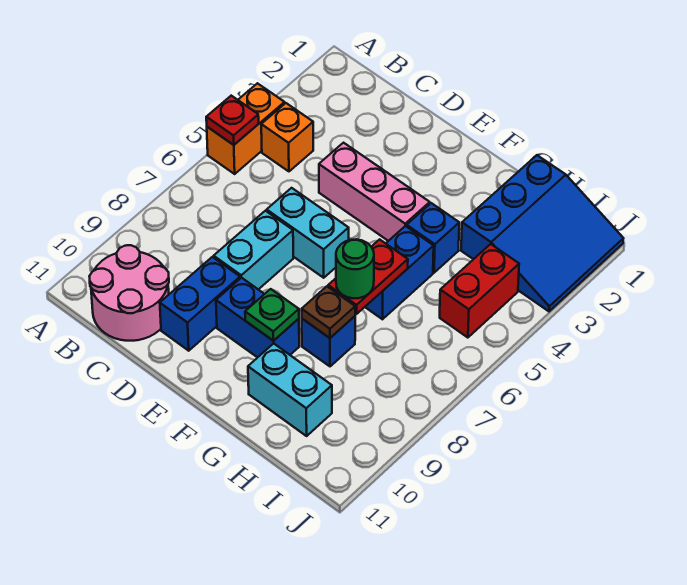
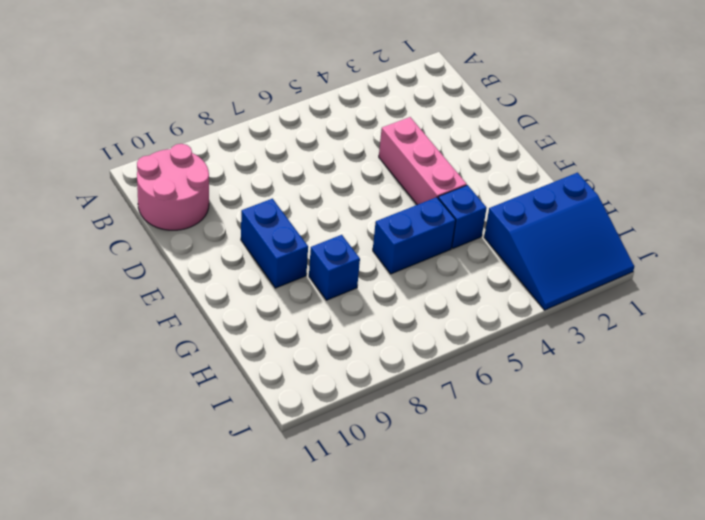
none -> orange 1x2 brick [207,83,285,174]
none -> orange 1x1 brick [261,103,313,171]
none -> cyan 1x2 brick [267,188,349,278]

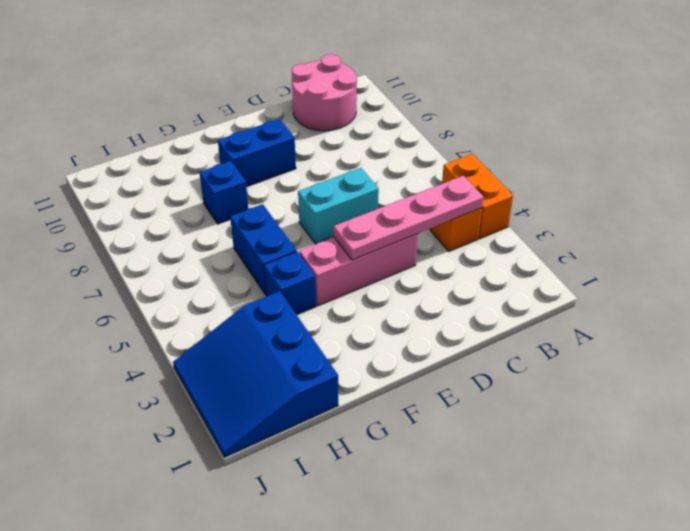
pink 1x4 plate [334,176,484,260] -> none
none -> cyan 1x2 brick [214,211,293,289]
none -> blue 1x2 brick [160,257,240,351]
none -> cyan 1x2 brick [248,343,332,436]

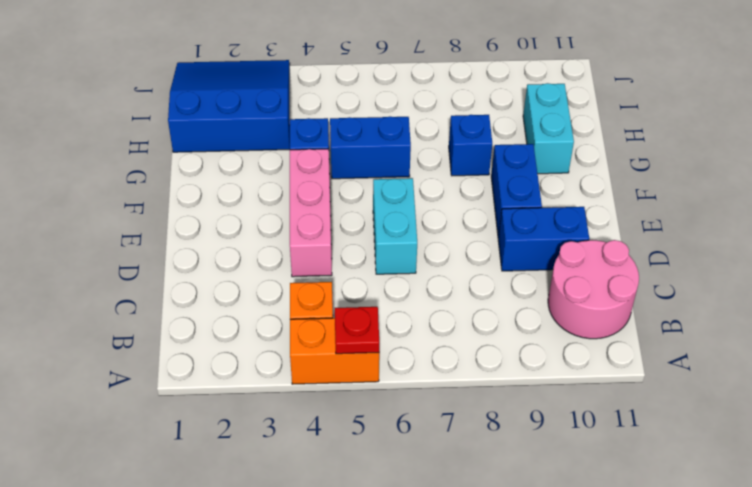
none -> cyan 1x2 brick [214,211,293,289]
none -> red 1x2 brick [440,244,519,338]
none -> green 1x1 plate [245,289,299,341]

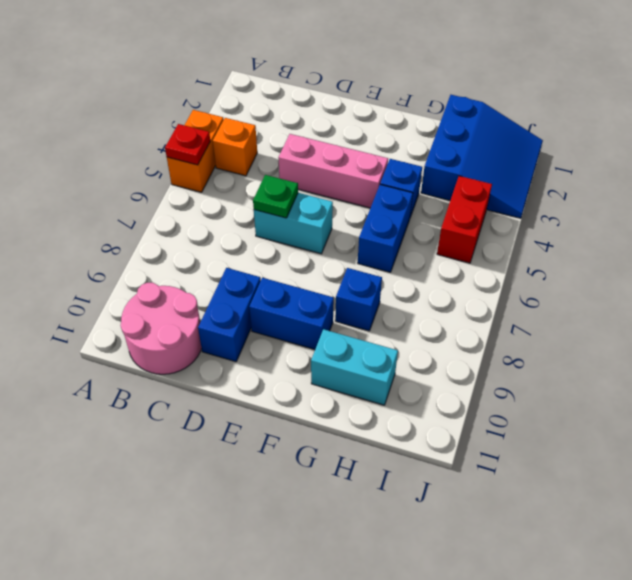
green 1x1 plate [253,175,298,218] -> green 1x1 plate moved to [245,289,299,341]
none -> cyan 1x2 brick [214,211,293,289]
none -> red 1x2 plate [328,239,408,314]
none -> brown 1x1 plate [302,286,355,338]

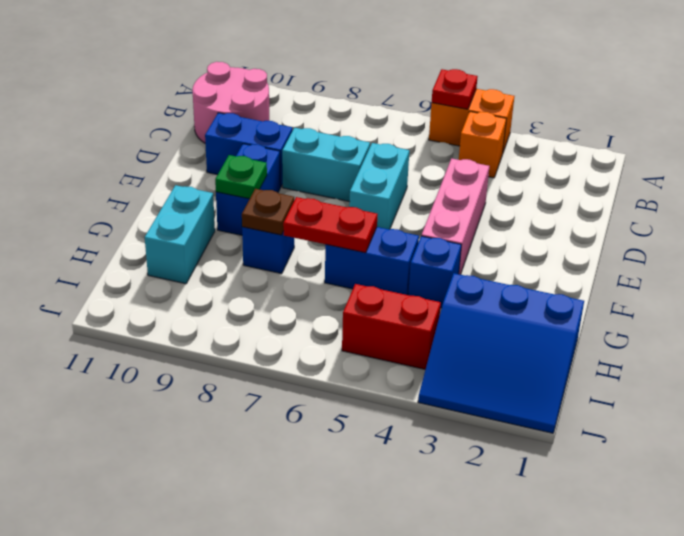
none -> green 1x1 round brick [336,239,374,298]

